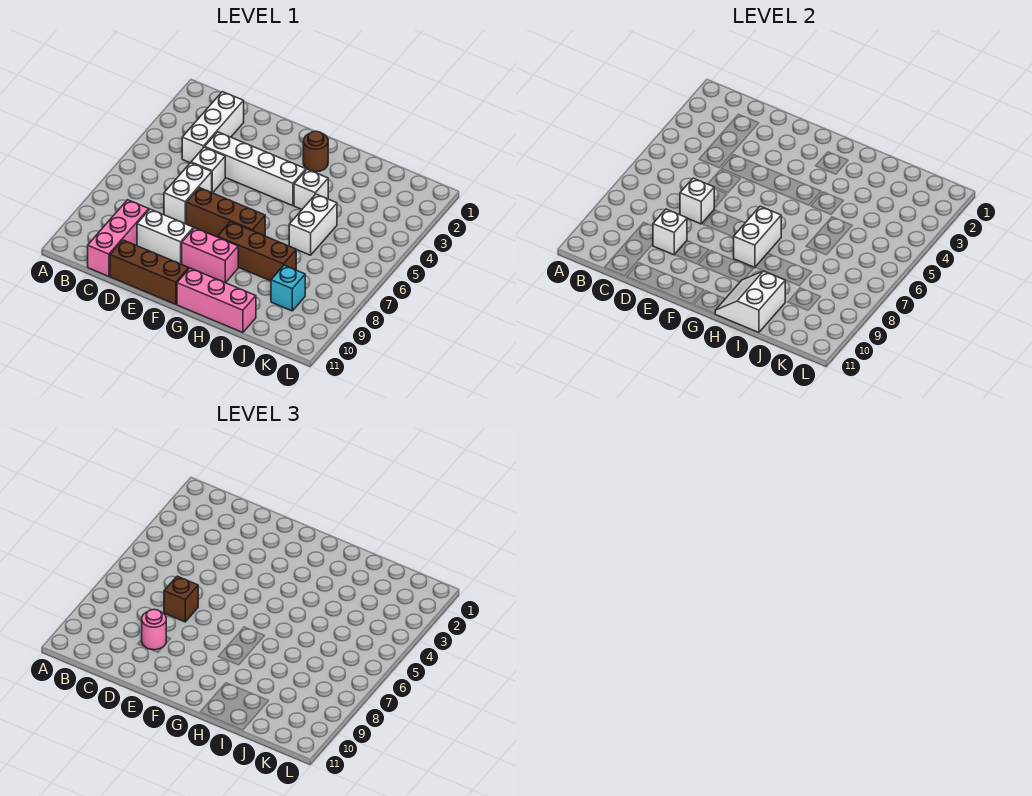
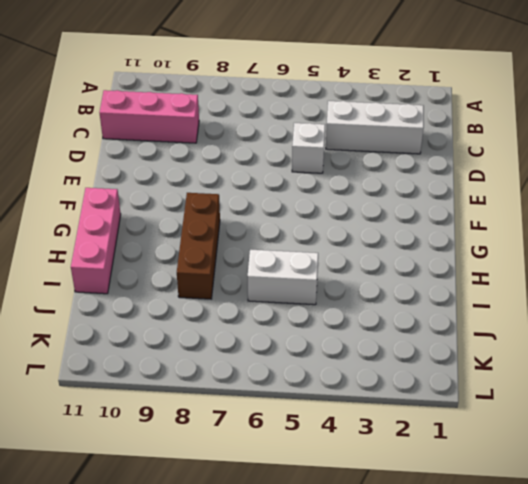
none -> white 1x4 brick [205,132,306,206]
none -> white 1x2 brick [164,163,212,224]
none -> white 1x2 brick [137,209,194,264]

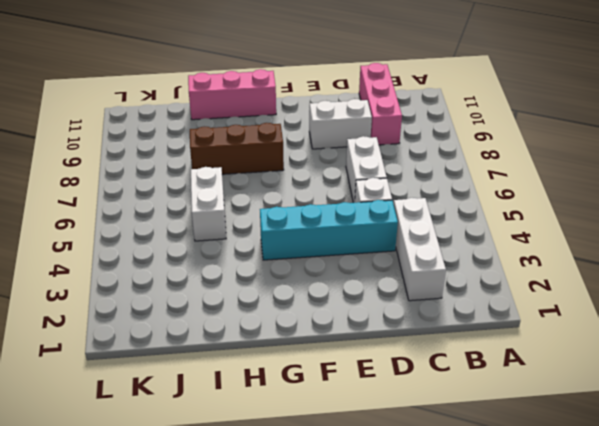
cyan 1x4 brick [260,200,398,260] -> white 1x4 brick [205,132,306,206]
none -> brown 1x3 brick [110,240,189,304]
none -> brown 1x3 brick [186,188,265,237]
none -> pink 1x2 brick [182,228,238,283]

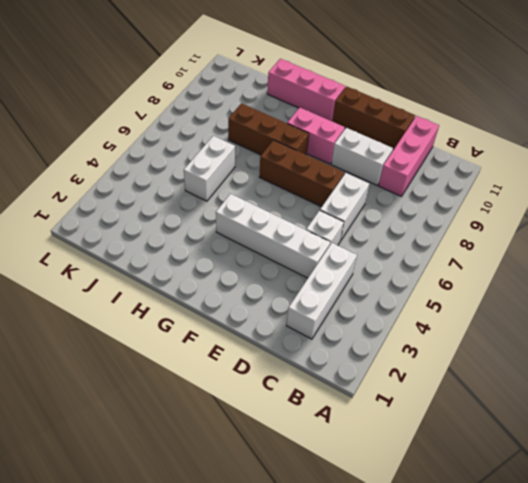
none -> brown 1x1 round brick [303,131,328,172]
none -> white 1x1 brick [294,169,328,209]
none -> cyan 1x1 brick [271,265,305,311]

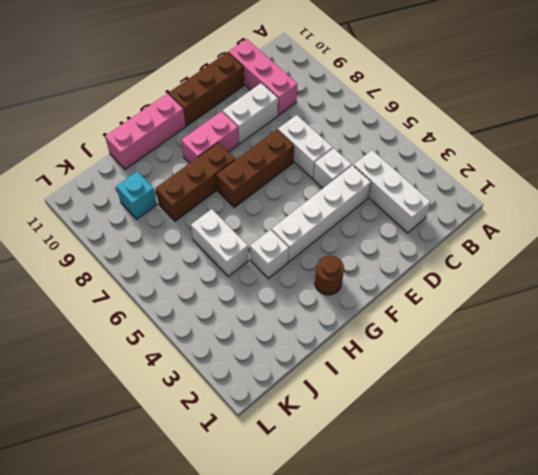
none -> white 1x1 brick [680,178,714,224]
none -> white 1x1 brick [653,209,687,255]
none -> white 1x2 brick [734,206,781,268]

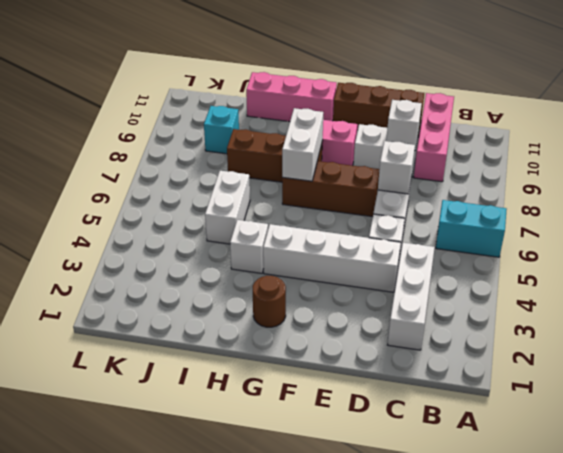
cyan 1x2 brick [436,200,507,257] -> none
none -> white 2x2 slope [715,271,785,333]
none -> brown 1x1 brick [164,576,198,622]
none -> pink 1x1 round brick [142,609,166,650]

